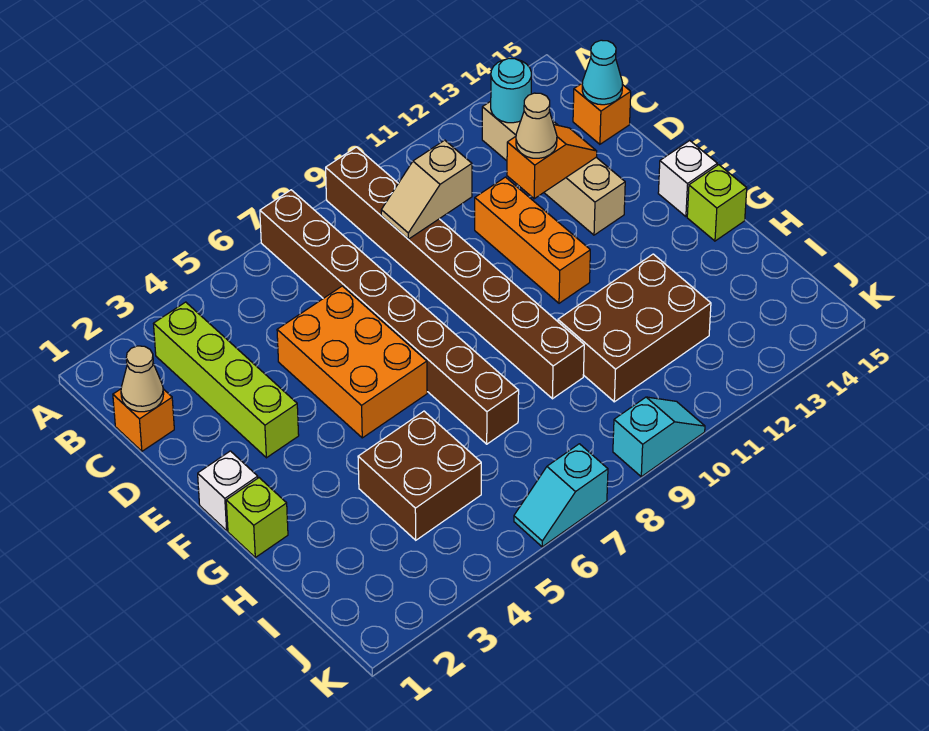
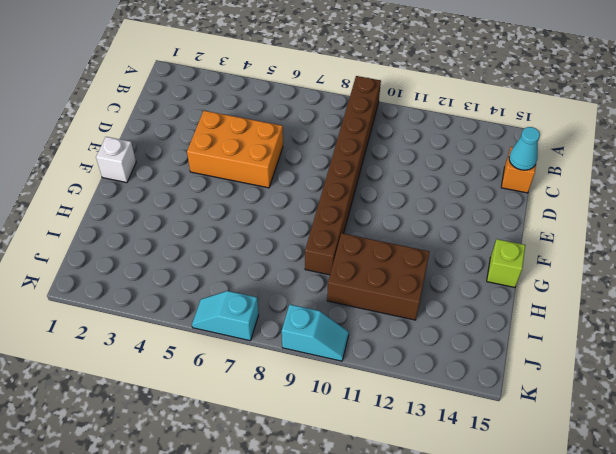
orange 2x3 brick [187,111,283,188] -> orange 2x3 brick turned to [277,286,427,438]
none -> brown 1x8 brick [260,190,519,444]
none -> lime 1x4 brick [154,302,299,458]
none -> tan 1x4 brick [482,101,625,235]

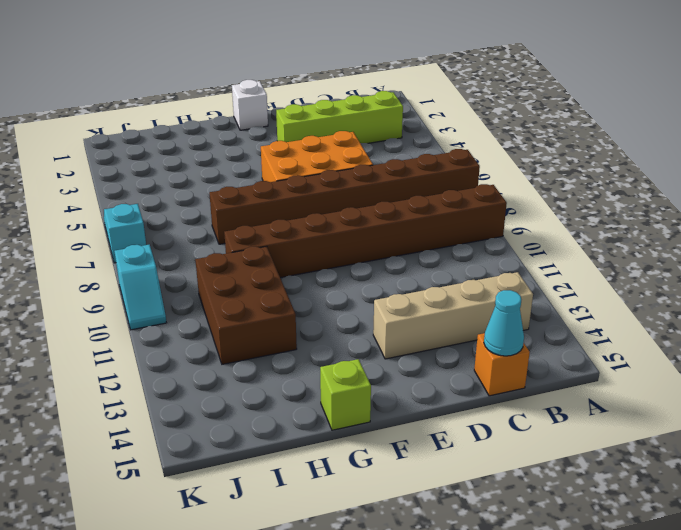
none -> orange 1x1 brick [113,389,174,451]
none -> orange 1x3 brick [475,177,590,303]
none -> white 1x1 brick [658,140,717,217]

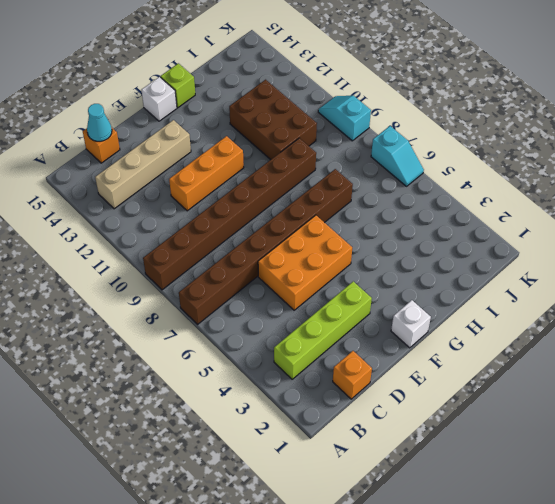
none -> lime 1x1 brick [226,478,288,557]
none -> brown 2x2 brick [358,411,481,540]
none -> cyan 1x1 round brick [491,58,531,123]

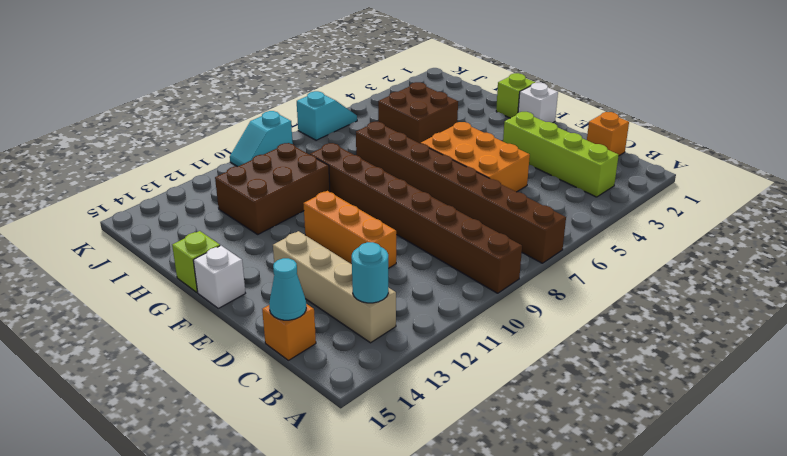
none -> tan 1x1 cone [121,346,164,412]
none -> tan 1x2 slope [381,140,472,239]
none -> orange 1x2 slope [507,125,597,199]

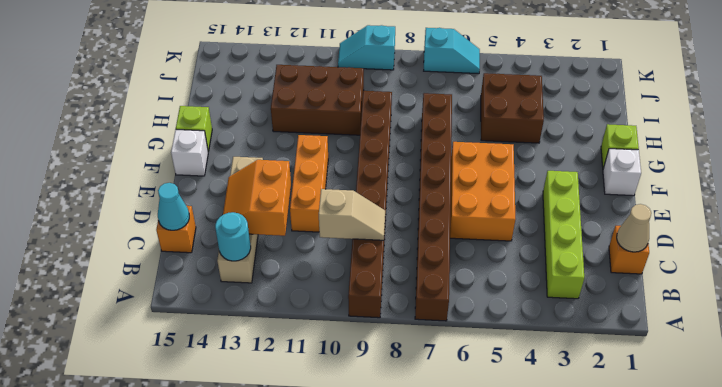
orange 2x2 slope [223,160,291,236] -> orange 1x2 slope [507,125,597,199]
none -> tan 1x1 cone [516,93,557,158]

